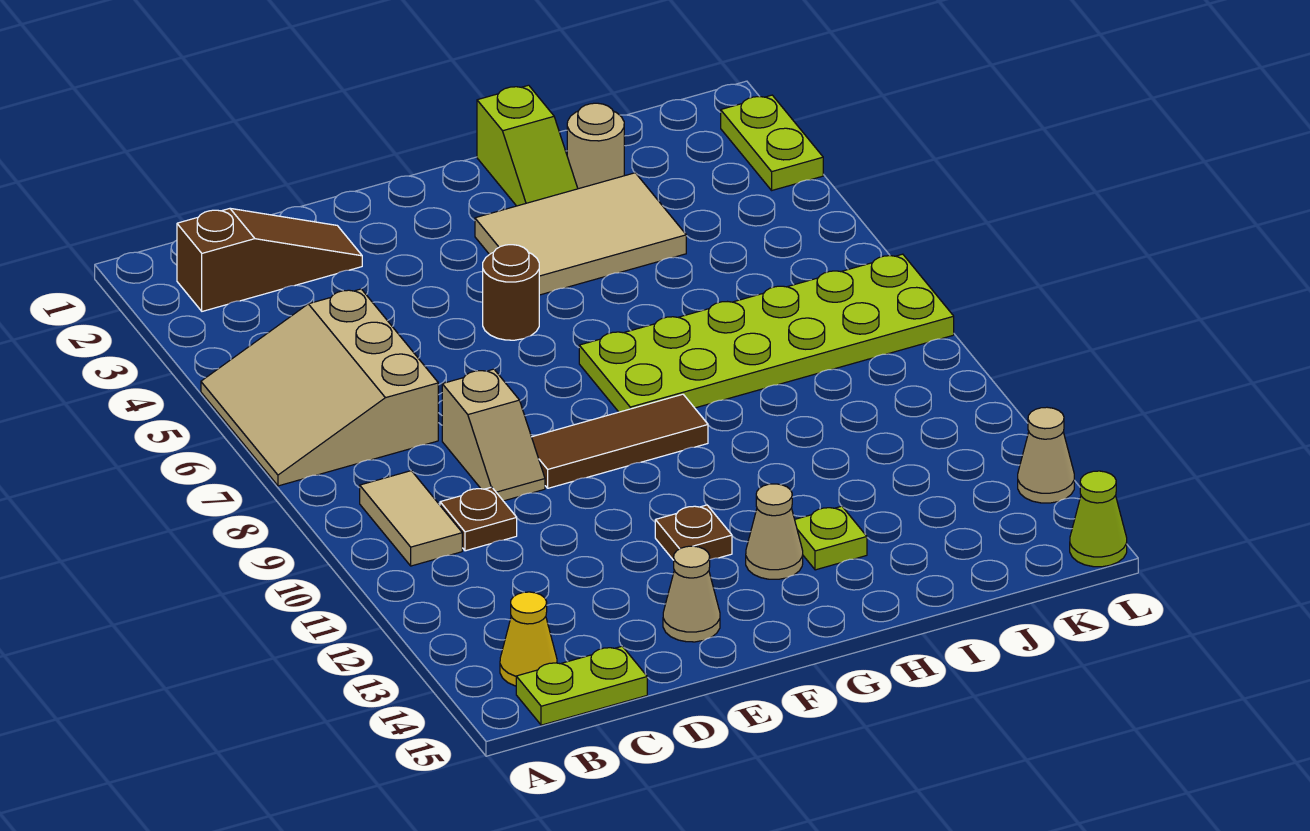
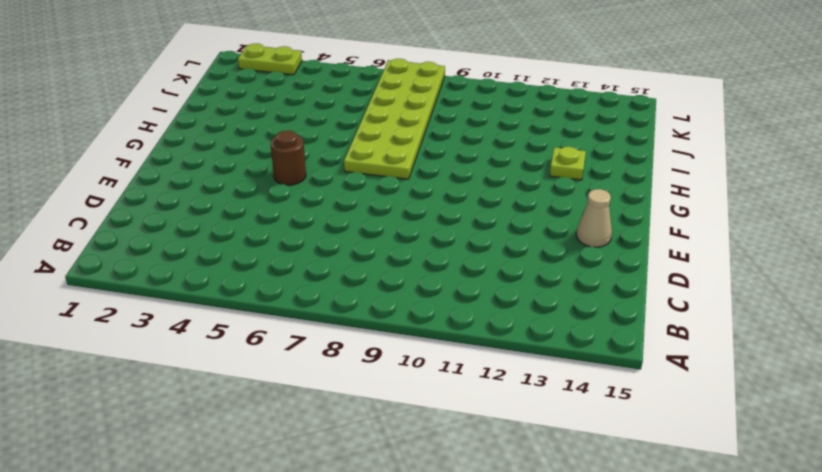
none -> tan 3x3 slope [201,289,438,486]
none -> brown 1x3 slope [177,208,362,311]
none -> tan 1x2 tile [360,471,462,566]

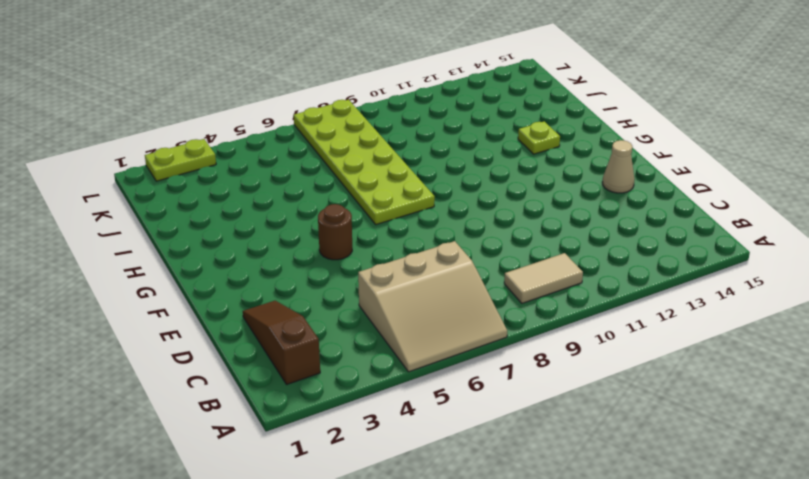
none -> yellow 1x1 cone [500,592,557,686]
none -> lime 1x2 plate [516,646,647,725]
none -> brown 1x1 plate [440,487,517,551]

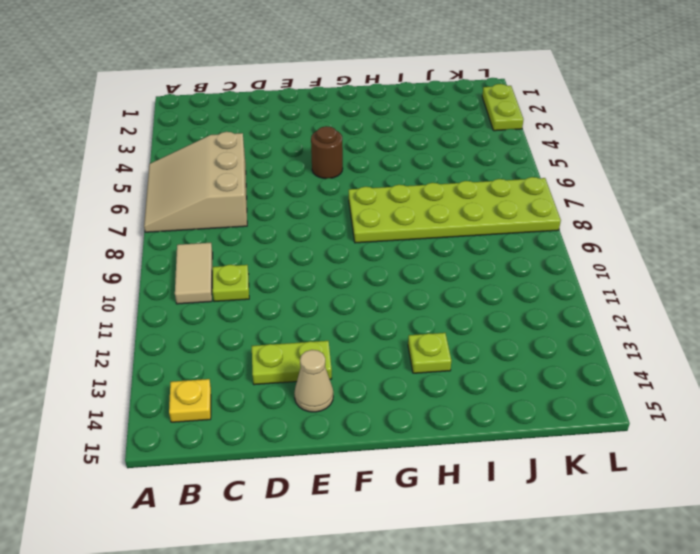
yellow 1x1 plate [169,379,211,422] -> yellow 1x1 cone [500,592,557,686]
lime 1x1 plate [212,265,249,302] -> brown 1x1 plate [440,487,517,551]
lime 1x2 plate [252,341,332,385] -> lime 1x2 plate moved to [516,646,647,725]
none -> brown 1x3 slope [177,208,362,311]
none -> tan 1x2 slope [442,369,545,501]
none -> brown 1x3 tile [532,394,708,488]

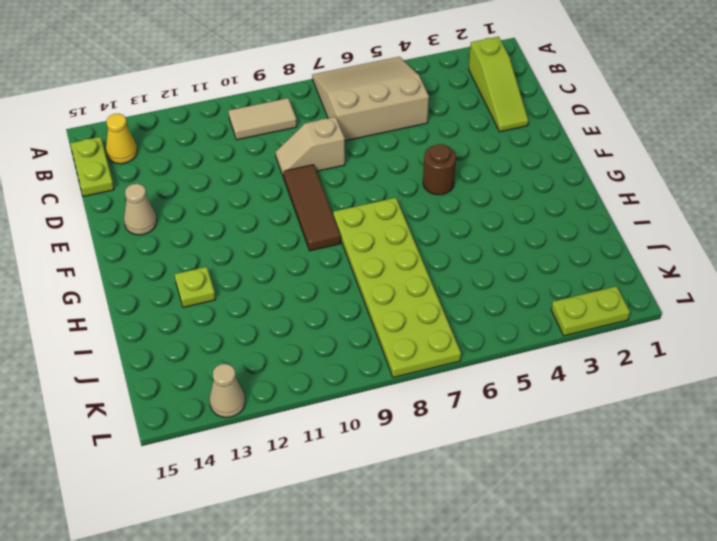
lime 1x3 slope [469,37,528,132] -> brown 1x3 slope [177,208,362,311]
none -> brown 1x1 plate [440,487,517,551]
none -> brown 1x1 plate [655,505,732,560]
none -> tan 2x3 tile [475,173,686,295]

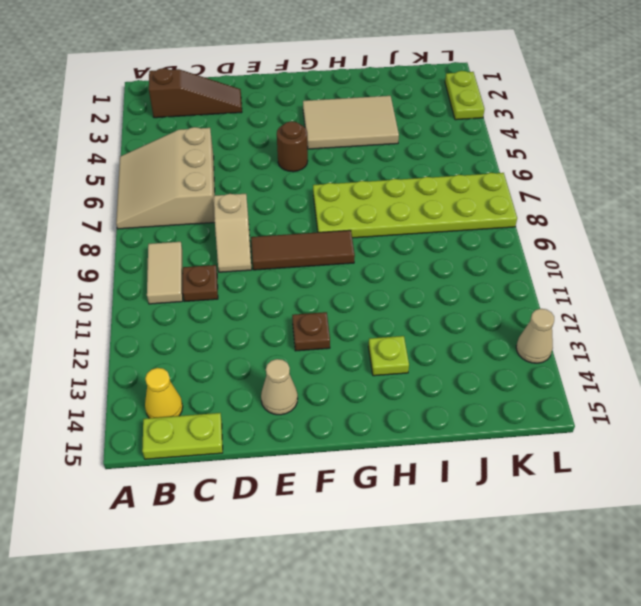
none -> tan 1x1 cone [746,484,803,579]
none -> lime 1x2 slope [477,85,578,206]
none -> tan 1x1 round brick [567,103,624,189]

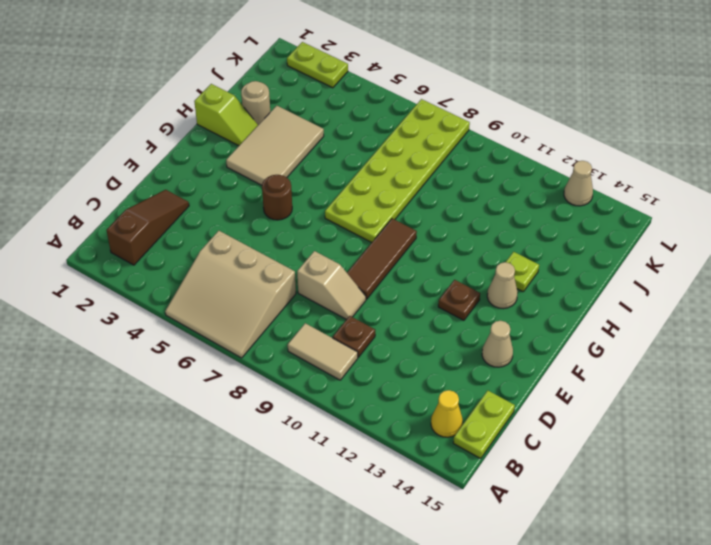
none -> lime 1x1 cone [1070,471,1127,567]

